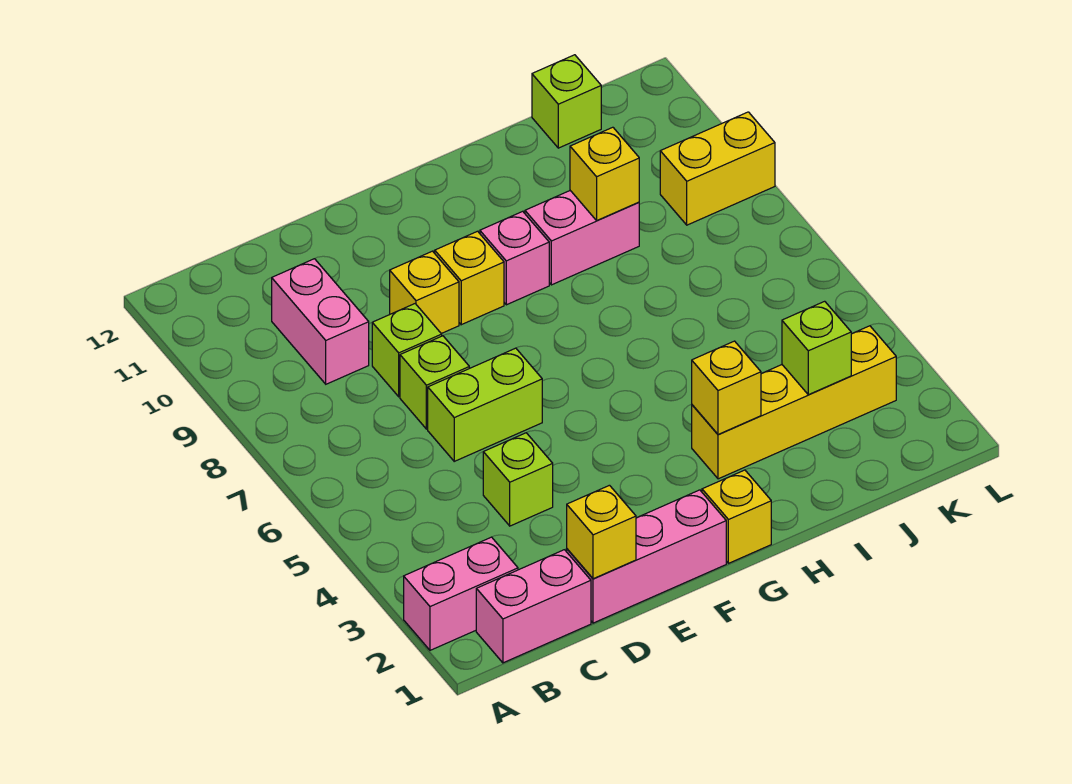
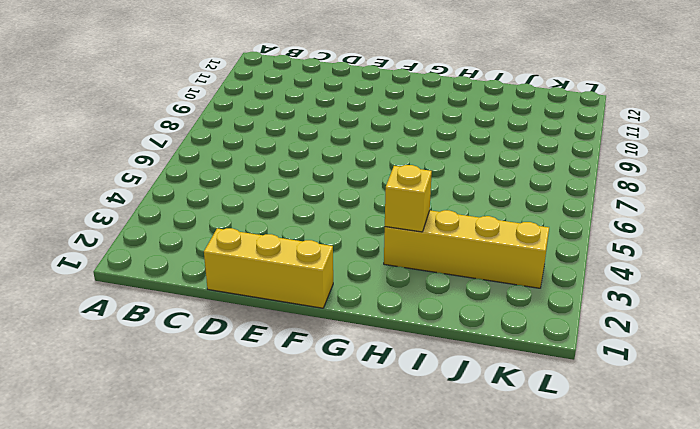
yellow 1x3 brick [204,228,333,308] -> pink 1x3 brick [567,490,726,623]
none -> pink 1x2 brick [404,537,518,650]
none -> pink 1x2 brick [476,550,591,663]
none -> pink 1x2 brick [272,259,369,384]

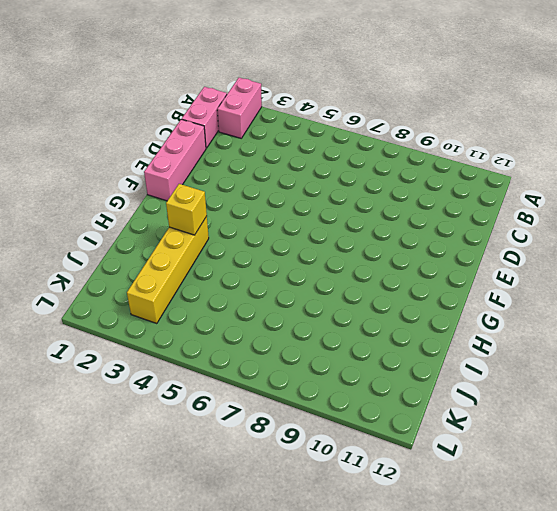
none -> pink 1x2 brick [272,259,369,384]
none -> lime 1x1 brick [483,433,553,526]
none -> lime 1x2 brick [428,348,542,461]

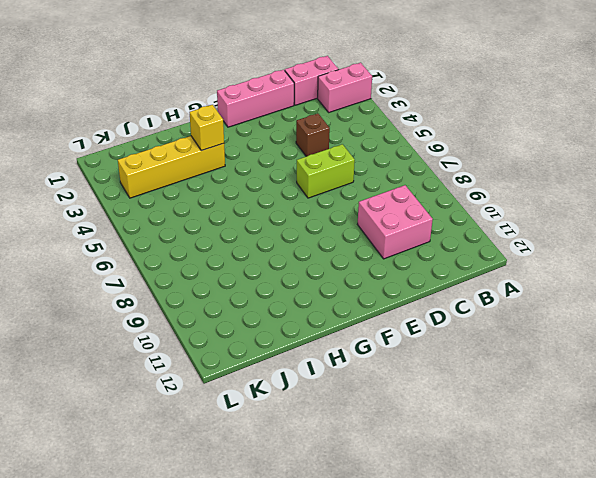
pink 2x2 brick [357,185,433,259] -> pink 1x2 brick [272,259,369,384]
brown 1x1 brick [296,113,330,156] -> lime 1x1 brick [483,433,553,526]
none -> lime 1x1 brick [400,336,469,429]
none -> lime 1x1 brick [372,304,442,397]
none -> yellow 1x1 brick [390,251,459,334]

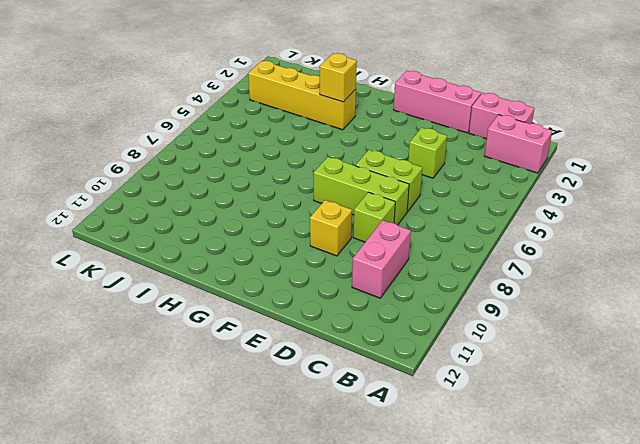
lime 1x3 brick [314,157,409,225] -> lime 1x1 brick [400,336,469,429]
none -> yellow 1x1 brick [435,231,504,325]
none -> yellow 1x1 brick [702,470,771,563]
none -> pink 1x1 brick [480,211,549,305]

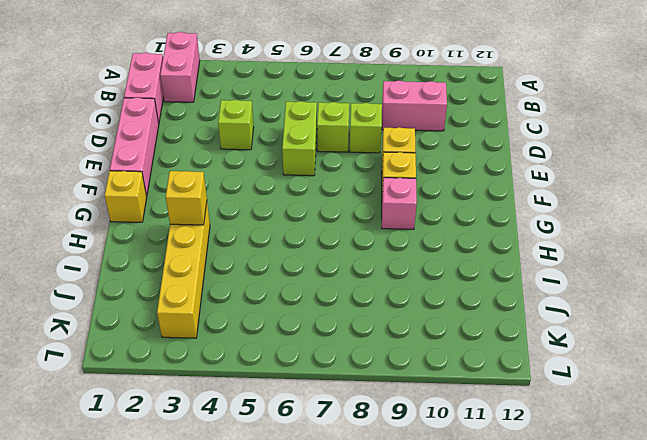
none -> pink 1x2 brick [525,191,639,285]
none -> lime 1x1 brick [532,55,601,148]
none -> yellow 1x2 brick [660,112,775,225]

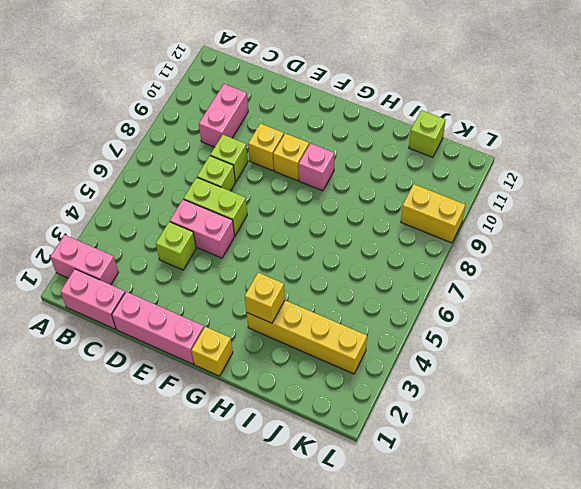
pink 1x2 brick [170,199,235,258] -> pink 1x2 brick moved to [525,191,639,285]
none -> yellow 1x1 brick [567,485,636,579]
none -> yellow 1x1 brick [570,127,639,221]
none -> lime 1x1 brick [782,301,851,395]

